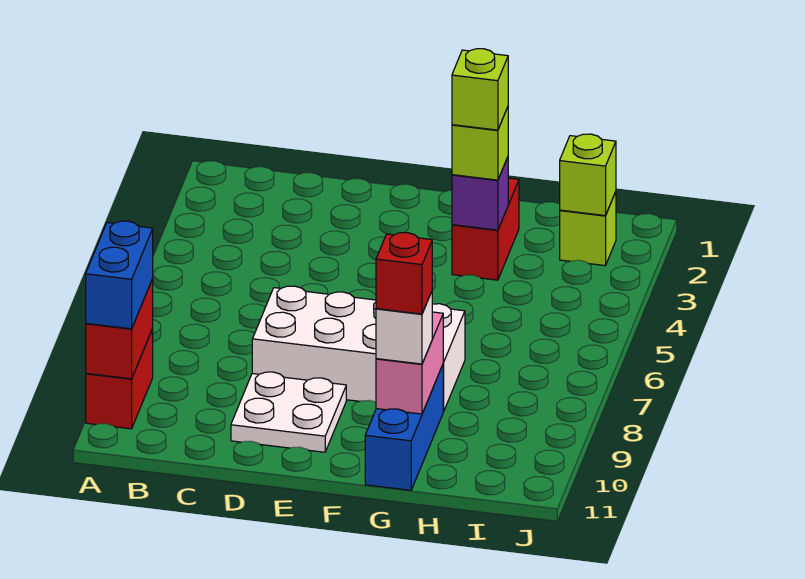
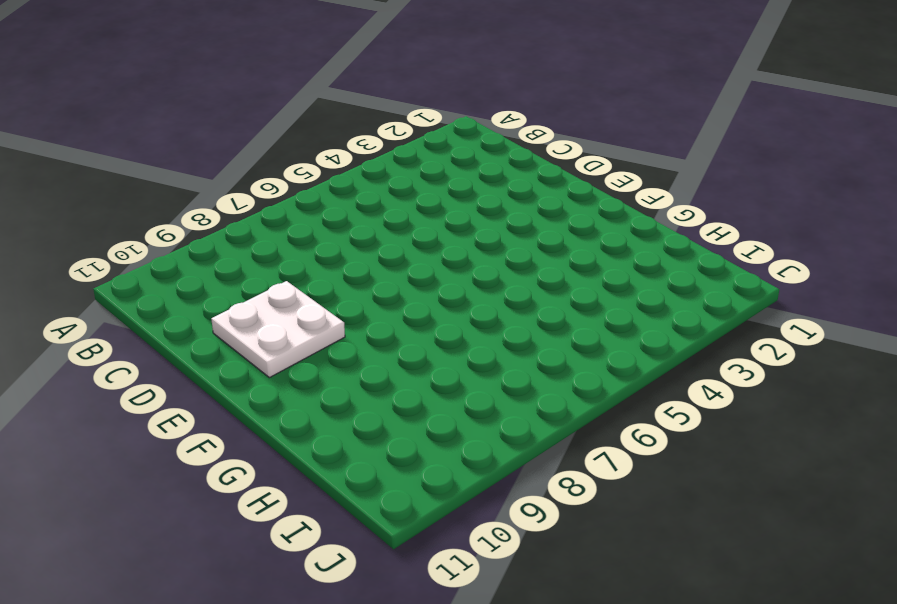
none -> red 1x2 brick [86,329,153,429]
none -> white 2x4 brick [252,286,465,411]
none -> red 1x2 brick [452,178,519,280]

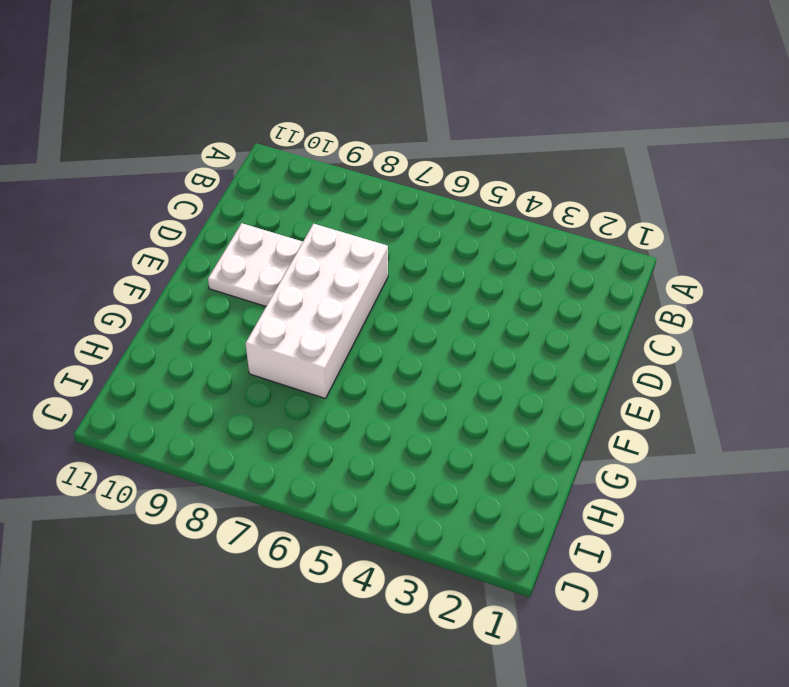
none -> red 1x2 brick [86,329,153,429]
none -> red 1x2 brick [452,178,519,280]
none -> blue 1x3 brick [365,365,444,490]

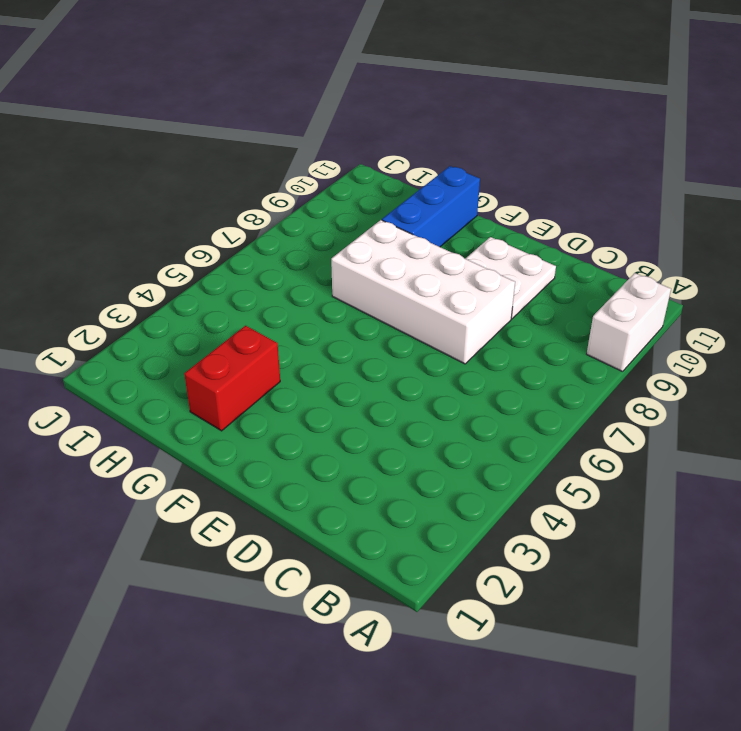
white 1x2 brick [587,273,671,372] -> red 1x2 brick [86,329,153,429]
none -> lime 1x1 brick [560,192,616,266]
none -> red 1x2 brick [86,279,153,379]
none -> purple 1x1 brick [452,157,508,230]

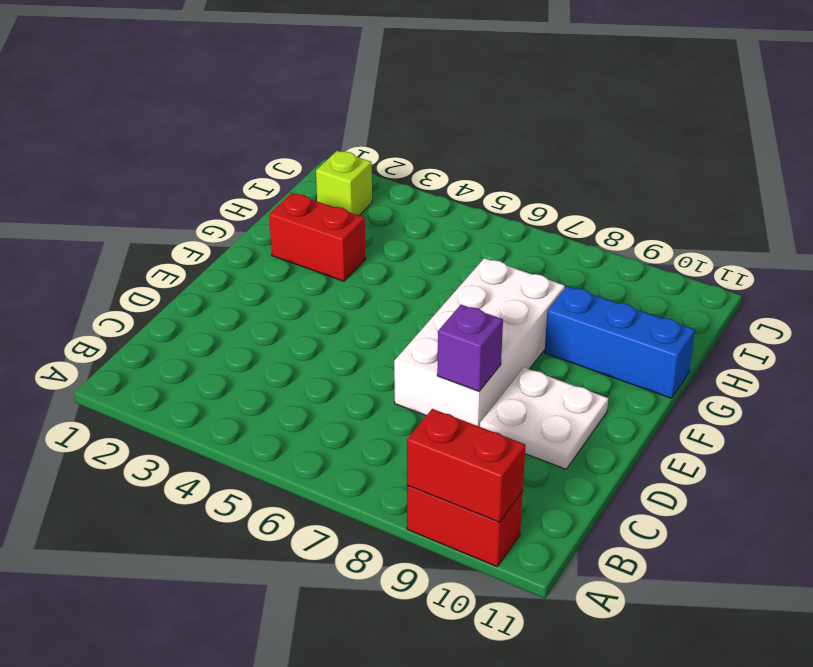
purple 1x1 brick [437,305,503,391] -> purple 1x1 brick moved to [452,157,508,230]
none -> pink 1x2 brick [376,312,443,414]
none -> lime 1x1 brick [560,134,616,216]
none -> blue 1x2 brick [86,221,153,329]

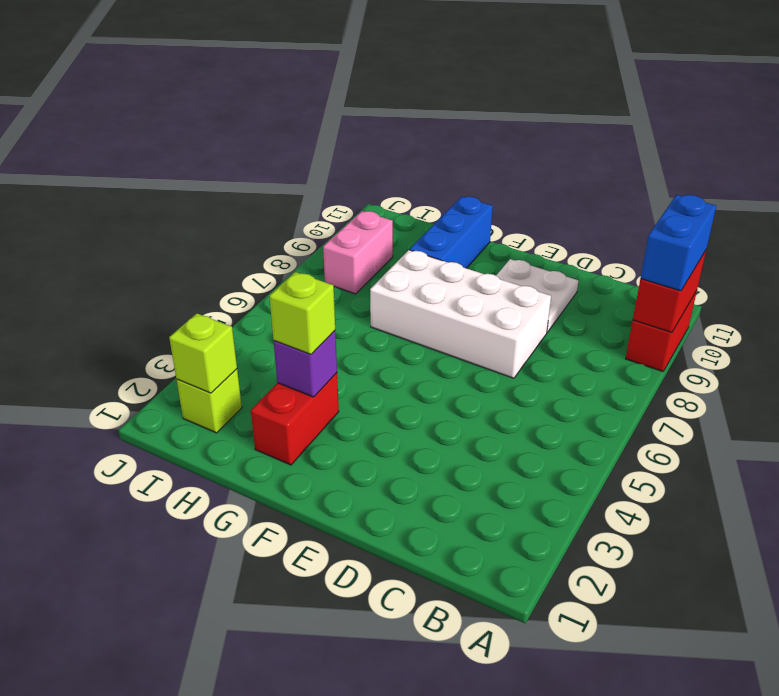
pink 1x2 brick [323,211,393,294] -> pink 1x2 brick moved to [376,312,443,414]
none -> white 1x1 brick [376,292,432,364]
none -> lime 1x1 brick [452,49,508,130]
none -> red 1x1 brick [376,233,432,314]

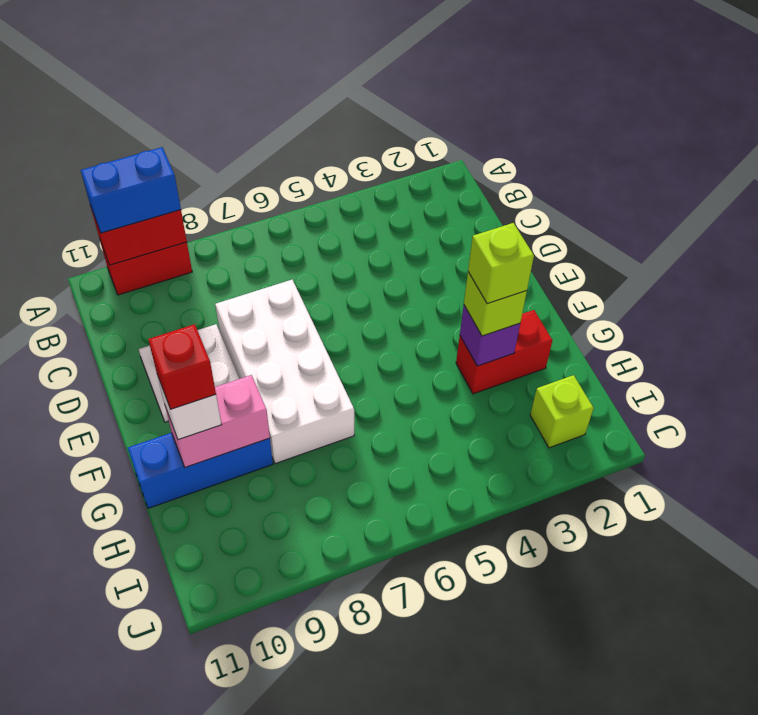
none -> lime 1x1 brick [560,134,616,216]

